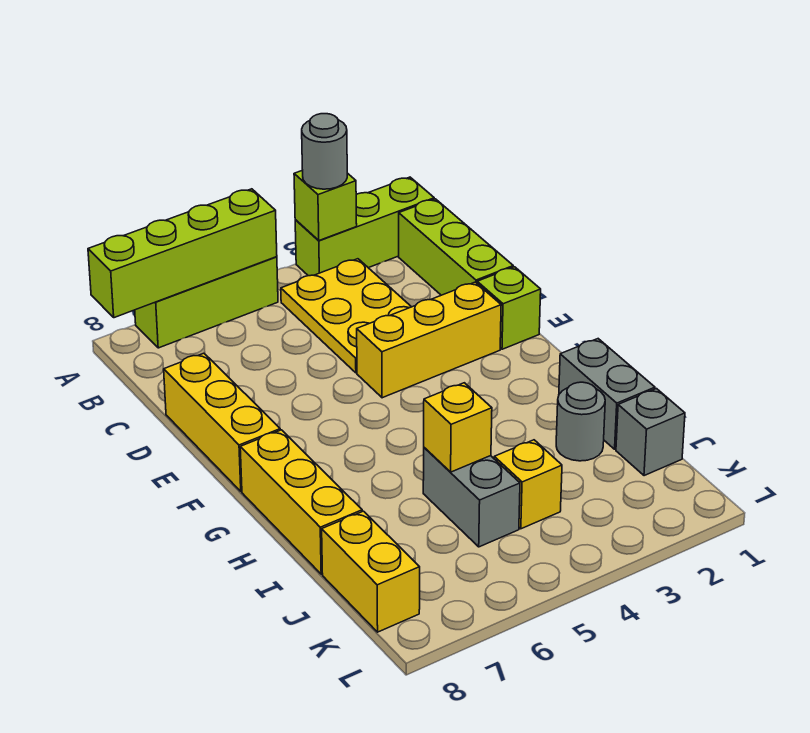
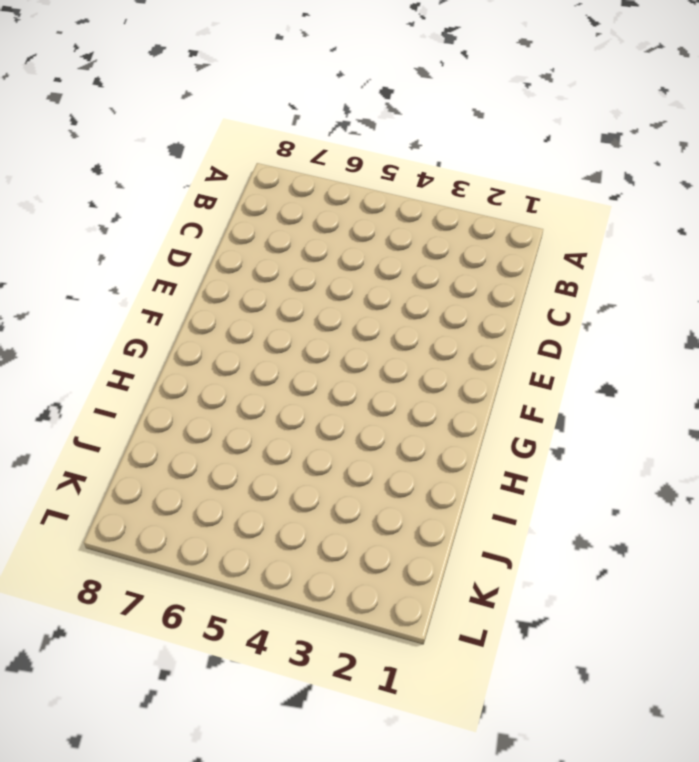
none -> lime 1x3 brick [295,177,434,276]
none -> lime 1x3 brick [135,257,278,348]
none -> lime 1x3 brick [399,199,513,295]

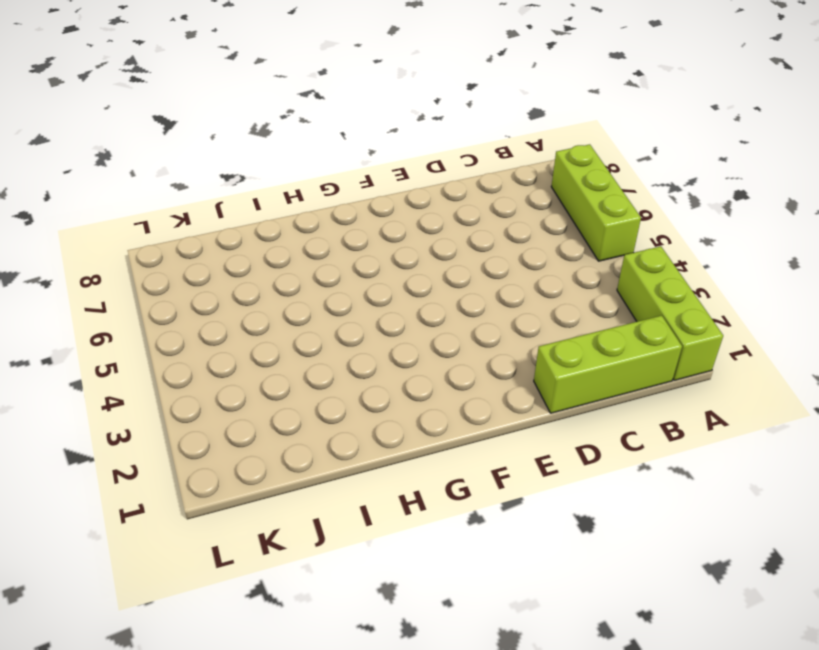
none -> yellow 2x3 plate [281,259,411,373]
none -> yellow 1x3 brick [164,353,280,491]
none -> lime 1x1 brick [477,267,541,349]

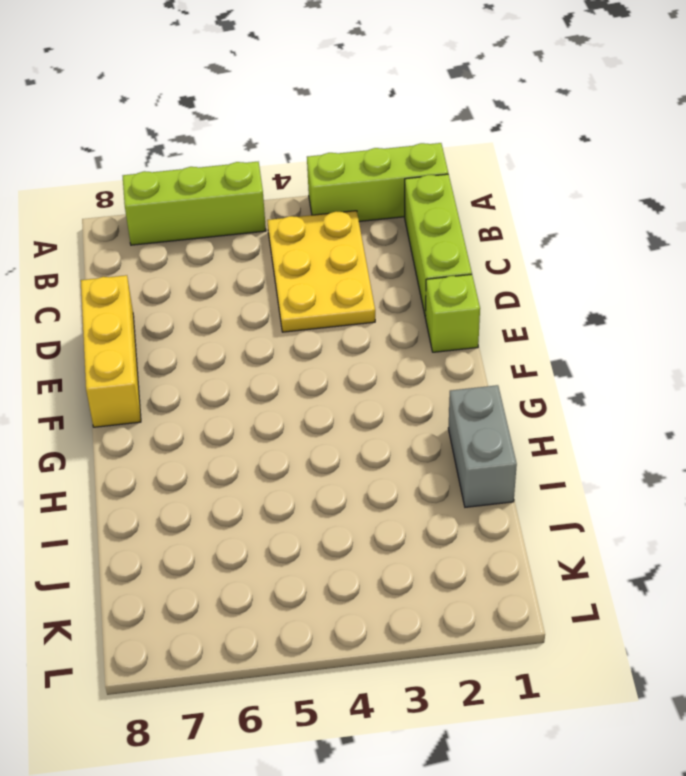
none -> yellow 1x3 brick [357,282,501,398]
none -> yellow 1x3 brick [240,430,362,574]
none -> grey 1x1 round brick [556,382,605,461]

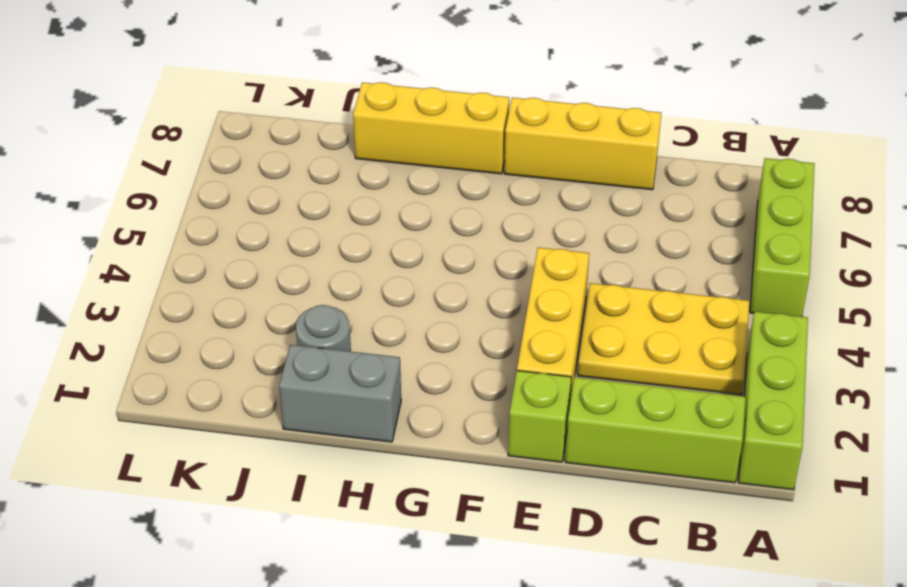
none -> grey 1x2 brick [423,448,520,547]
none -> grey 1x1 brick [616,389,685,476]
none -> yellow 1x1 brick [494,440,562,529]

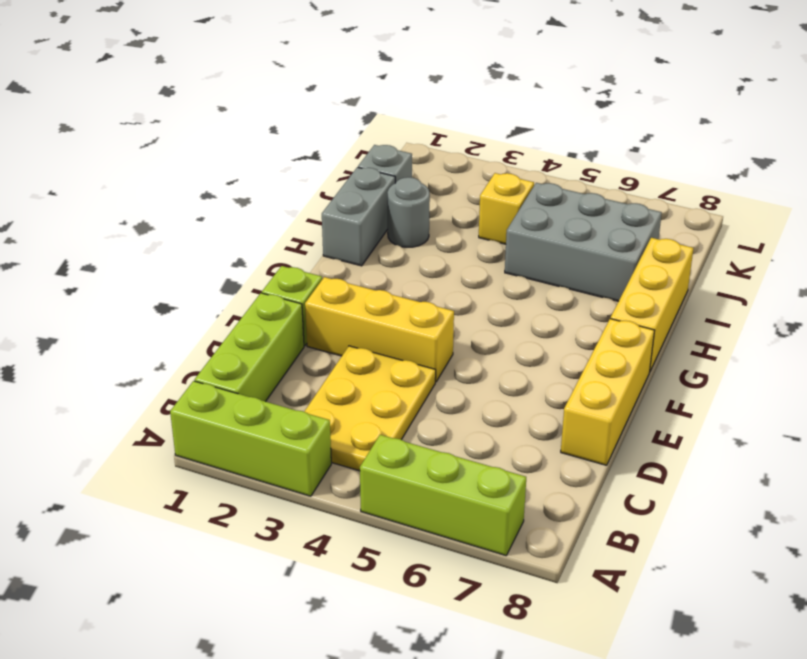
grey 2x3 brick [505,183,662,301] -> grey 1x2 brick [423,448,520,547]
none -> yellow 1x2 brick [322,511,420,632]
none -> lime 1x1 brick [294,170,357,241]
none -> lime 1x4 brick [88,189,277,318]

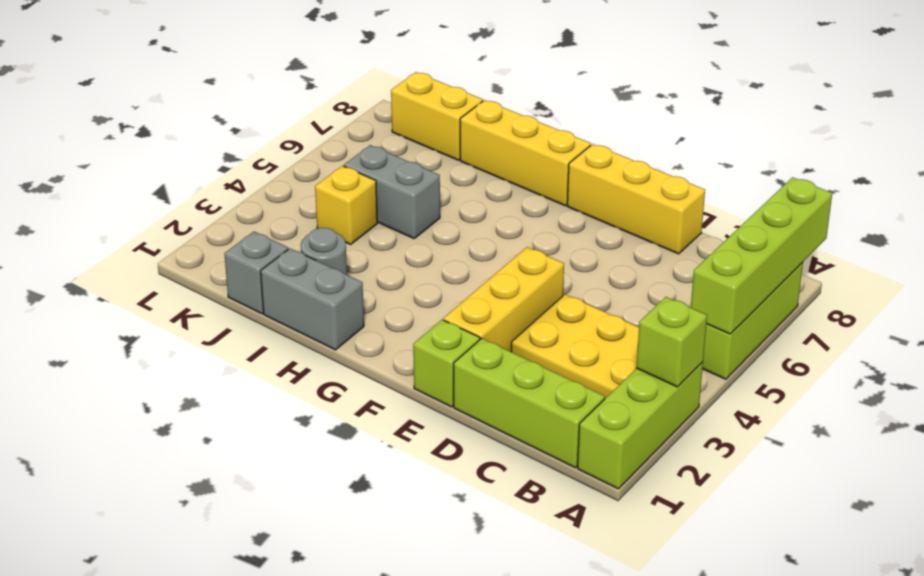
none -> yellow 1x1 brick [424,383,492,472]
none -> grey 1x1 round brick [302,114,347,189]

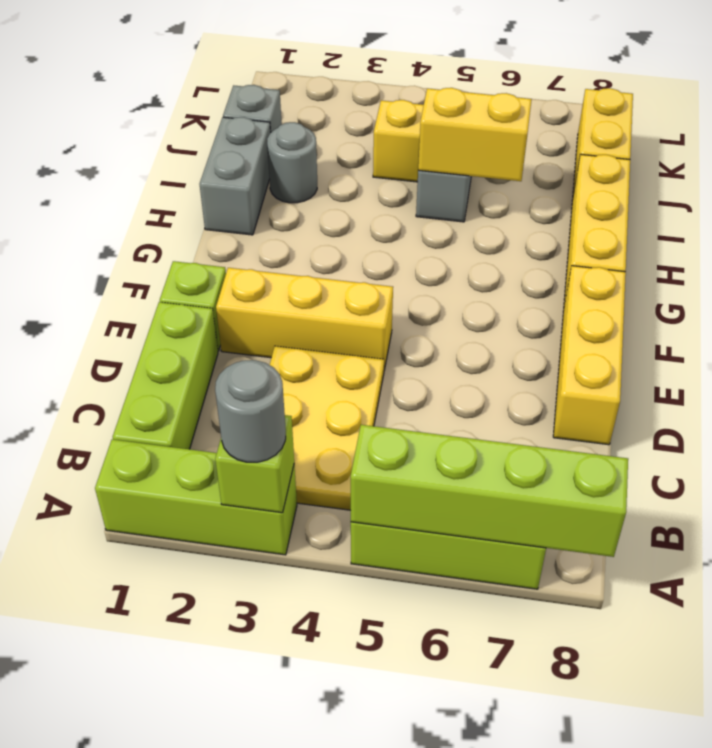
yellow 1x2 brick [418,88,532,181] -> yellow 1x1 brick [424,383,492,472]

